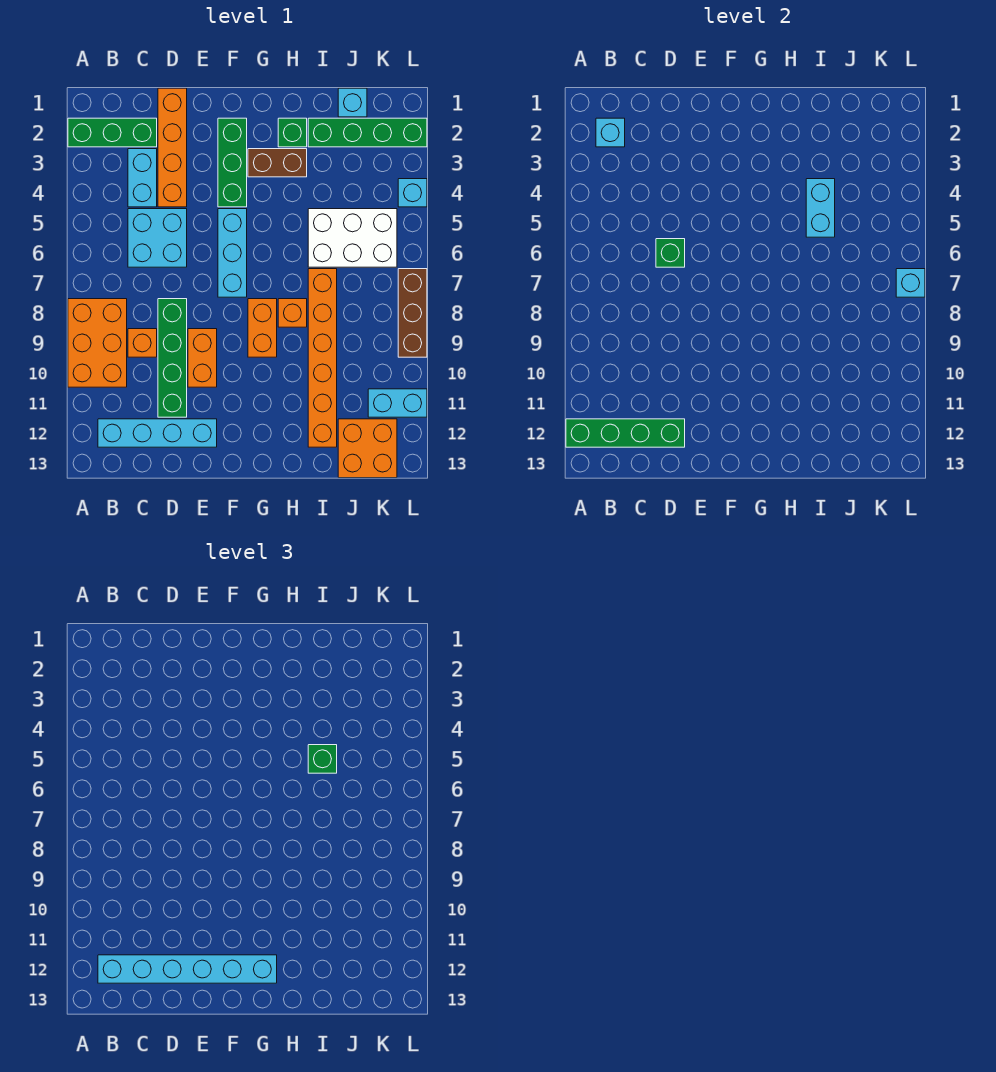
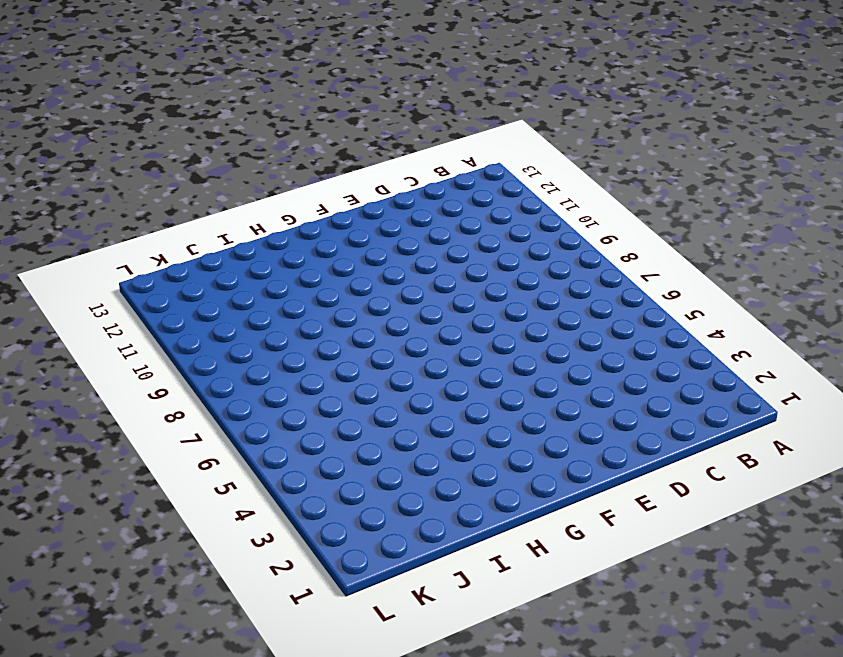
none -> green 1x3 brick [68,118,157,147]
none -> orange 2x3 brick [68,299,127,387]
none -> cyan 1x4 brick [98,419,217,447]
none -> cyan 1x2 brick [128,149,157,207]

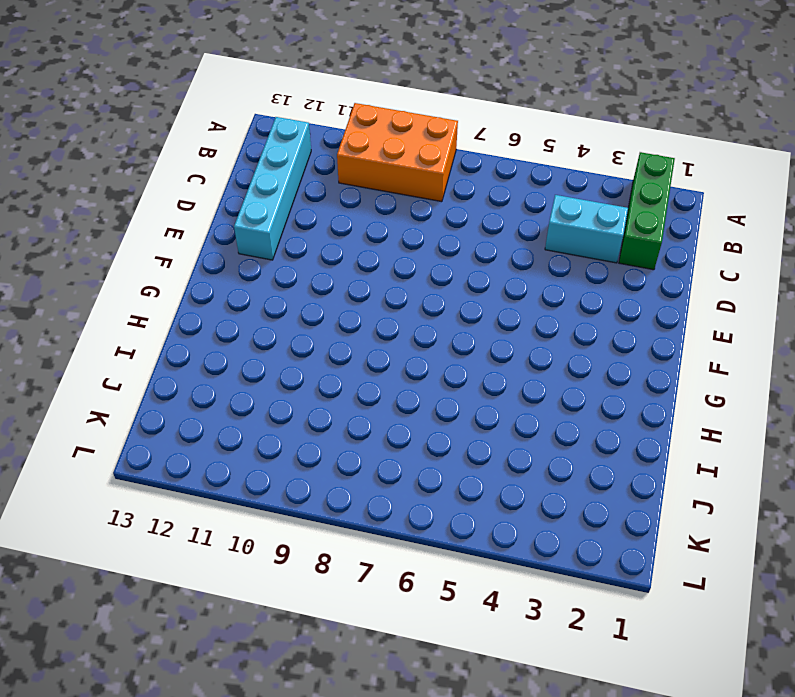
none -> cyan 2x2 brick [128,209,187,267]
none -> orange 1x1 brick [128,329,157,357]
none -> orange 1x4 brick [158,88,187,207]
none -> green 1x4 brick [158,299,187,417]

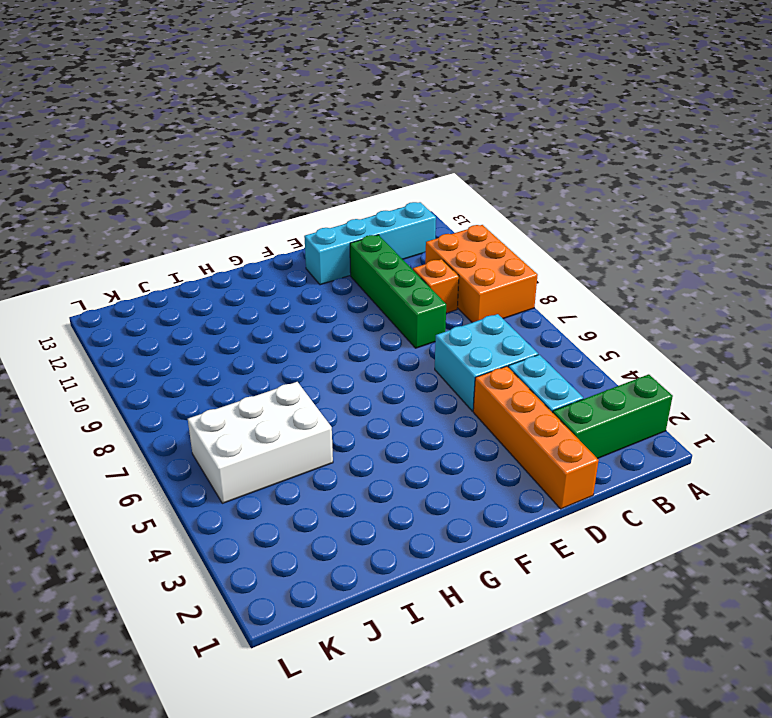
none -> orange 1x2 brick [188,329,217,387]
none -> green 1x3 brick [218,118,247,207]
none -> cyan 1x3 brick [218,209,247,297]
none -> brown 1x2 brick [248,149,307,177]

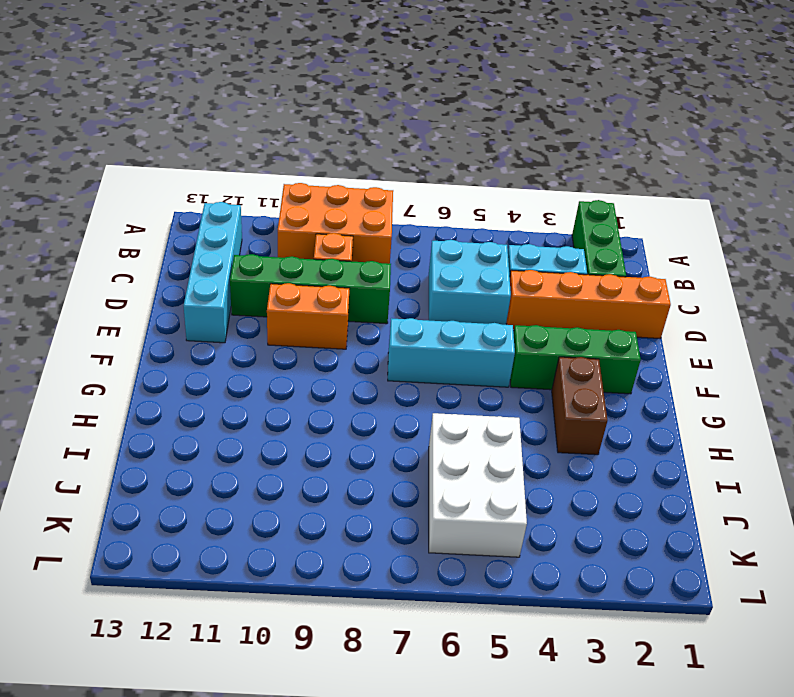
none -> orange 1x2 brick [248,299,277,357]
none -> green 1x1 brick [278,118,307,147]
none -> orange 1x1 brick [278,299,307,327]
none -> green 1x4 brick [308,118,427,147]

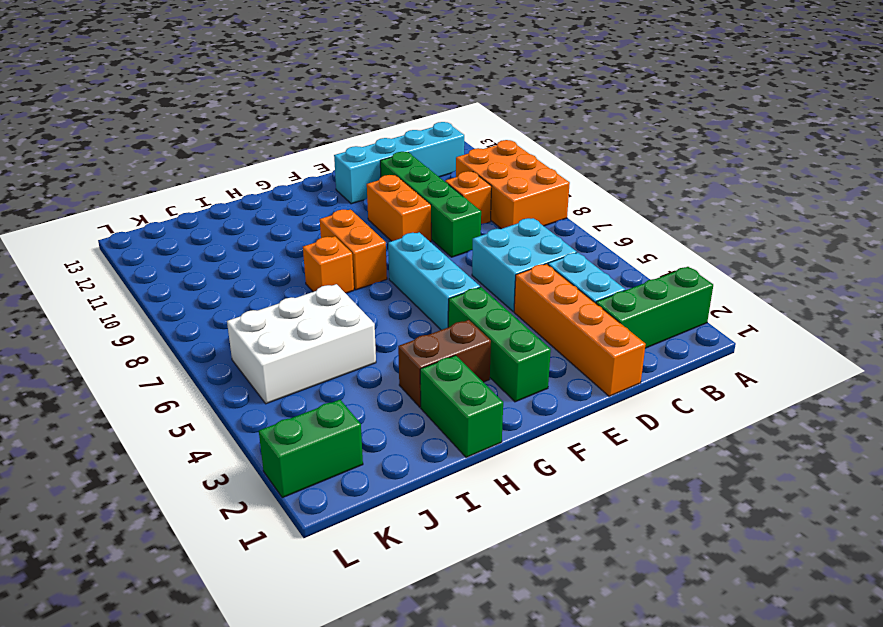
green 1x2 brick [420,355,503,458] -> green 1x1 brick [278,118,307,147]
green 1x2 brick [259,400,363,498] -> green 1x4 brick [308,118,427,147]
none -> orange 1x6 brick [308,269,337,447]
none -> cyan 1x1 brick [338,88,367,117]
none -> orange 2x2 brick [338,419,397,478]
none -> cyan 1x2 brick [368,389,427,417]

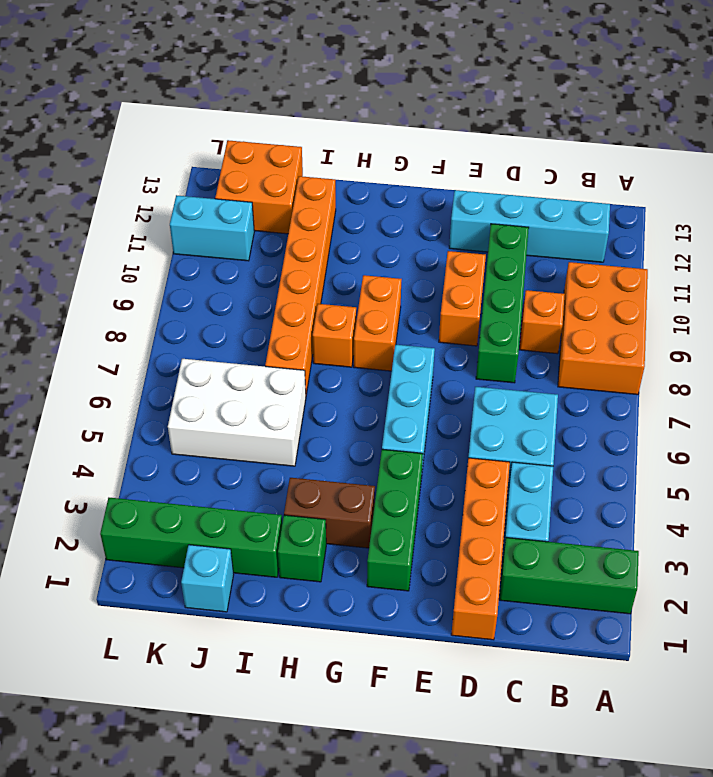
none -> cyan 1x1 brick [398,179,427,207]
none -> brown 1x3 brick [398,269,427,357]
none -> green 1x4 brick [566,419,685,447]
none -> cyan 1x1 brick [596,118,625,147]

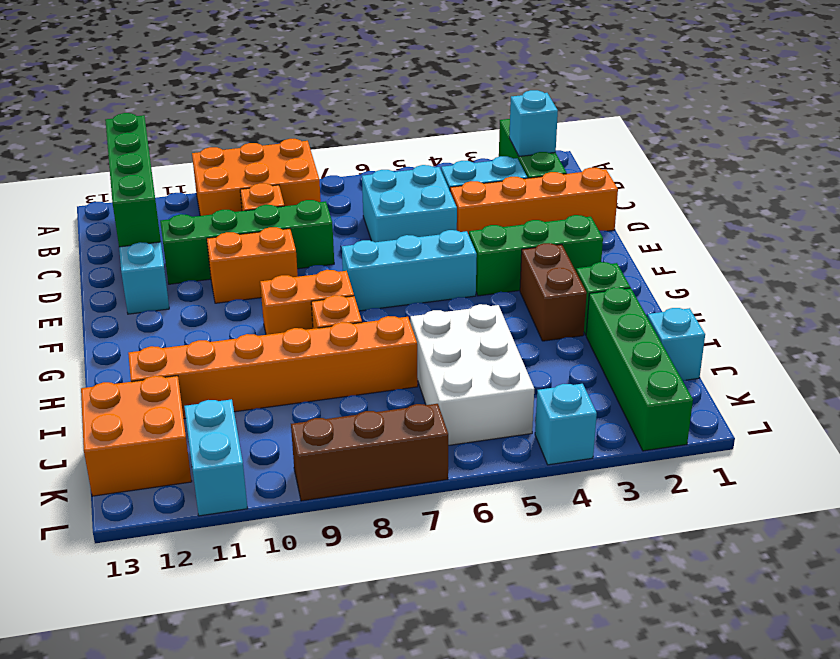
none -> green 1x1 brick [656,239,685,267]
none -> cyan 1x2 brick [806,179,835,237]
none -> cyan 1x1 brick [896,269,925,297]
none -> cyan 1x6 brick [98,955,277,983]

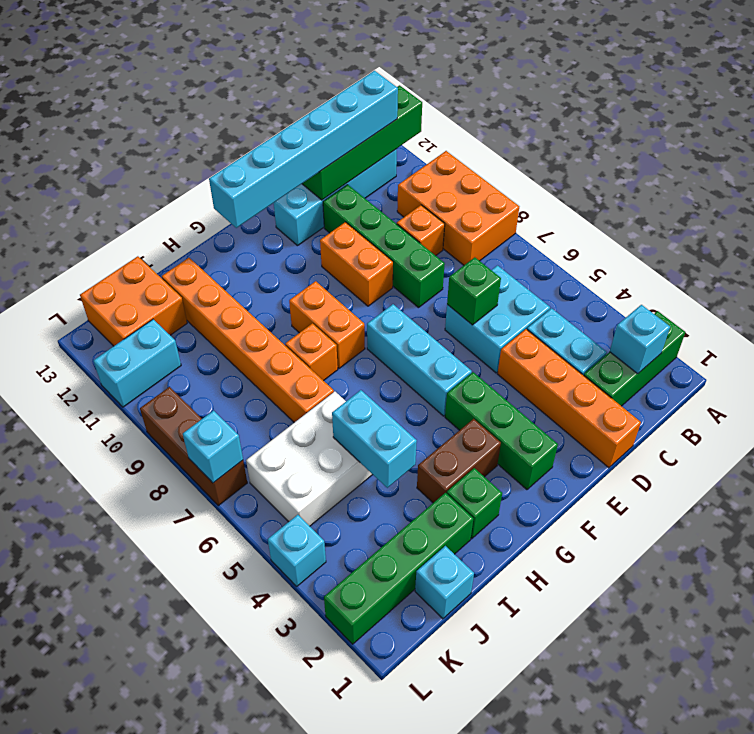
none -> green 1x1 brick [308,745,337,773]

